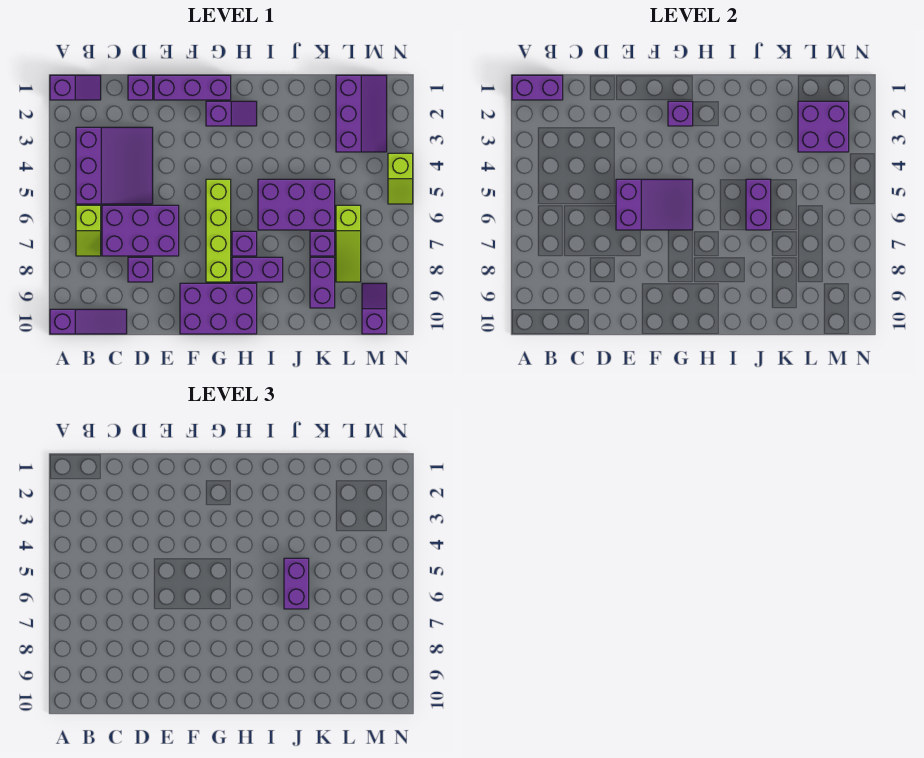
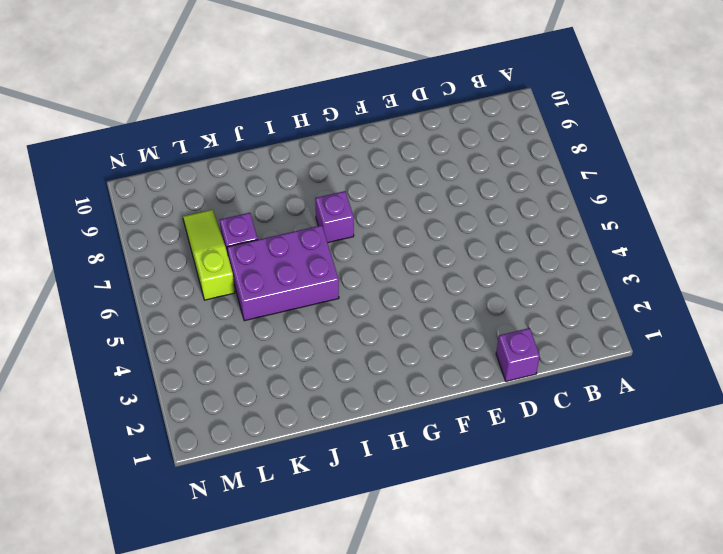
none -> purple 1x2 slope [50,75,101,100]
none -> purple 1x3 slope [50,309,127,334]
none -> purple 3x3 slope [76,127,153,204]

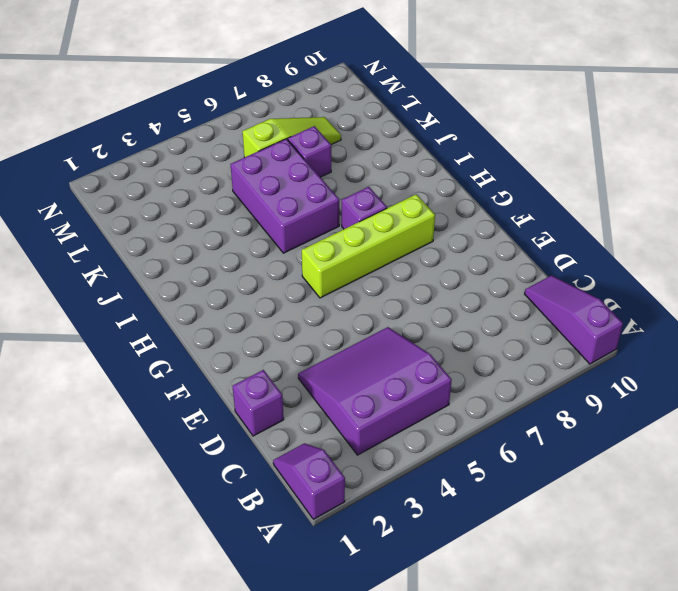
none -> lime 1x2 slope [76,205,101,256]
none -> purple 2x3 brick [102,205,179,256]
none -> purple 1x1 brick [128,257,153,282]

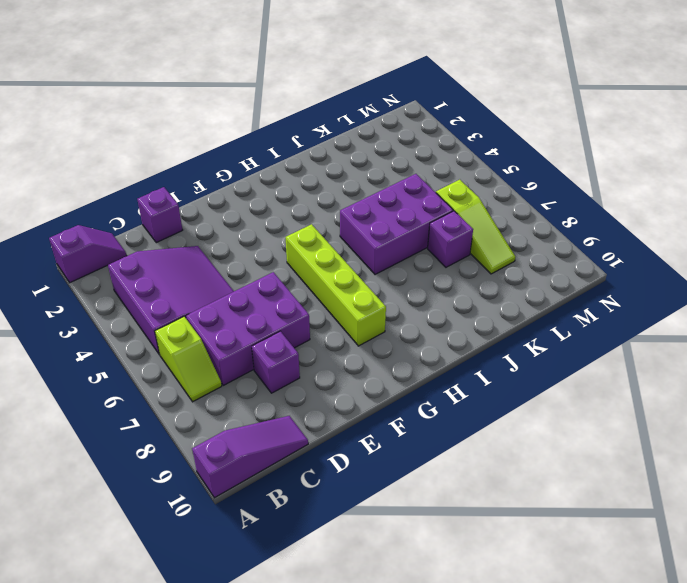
none -> purple 1x3 brick [154,75,231,100]
none -> purple 2x3 brick [180,283,257,334]
none -> purple 1x2 slope [206,101,257,126]

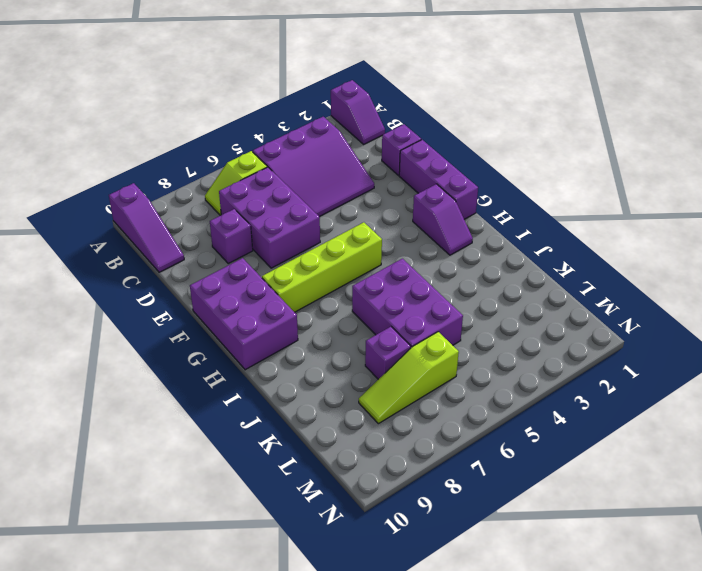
none -> purple 1x1 brick [232,231,257,256]
none -> purple 1x2 brick [232,257,283,282]
none -> purple 1x2 brick [310,257,335,308]

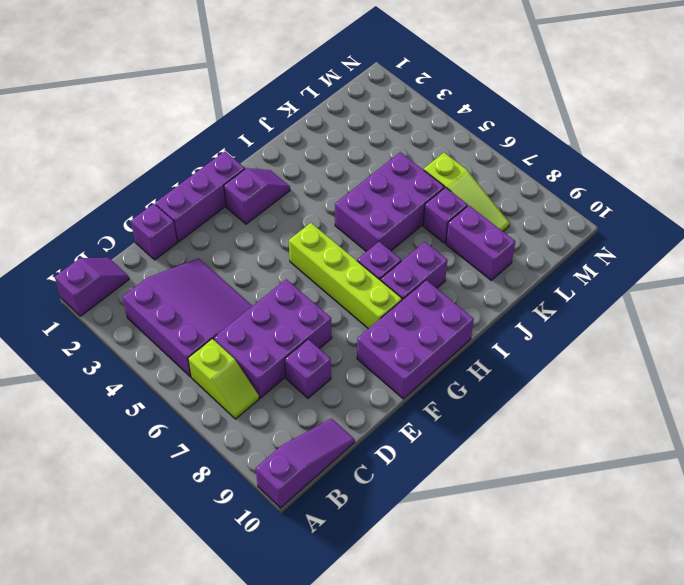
none -> purple 2x3 slope [336,75,387,152]
none -> purple 1x2 slope [362,283,387,334]
none -> lime 1x2 slope [388,153,413,204]

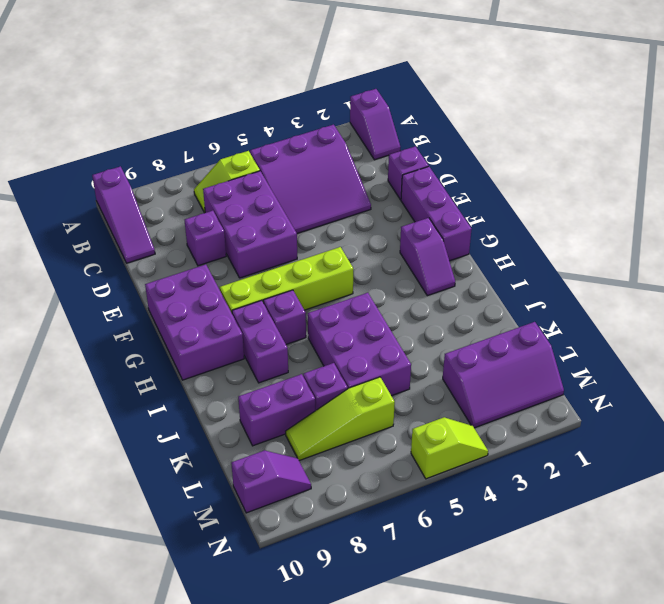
lime 1x2 slope [411,417,488,479] -> lime 1x2 slope turned to [388,153,413,204]
none -> purple 1x2 brick [512,75,563,100]
none -> purple 2x3 slope [616,179,693,230]
none -> purple 1x1 brick [668,101,693,126]

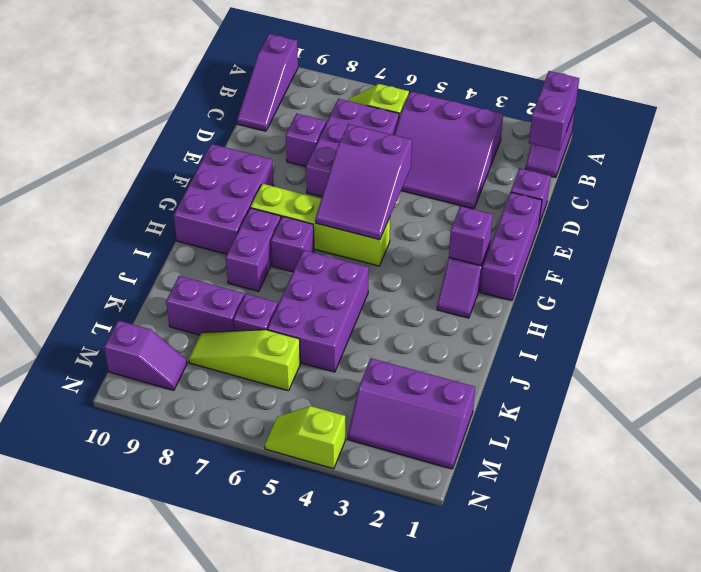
none -> purple 1x2 brick [746,179,771,230]
none -> purple 2x2 brick [798,101,849,152]
none -> purple 1x2 brick [284,558,309,609]

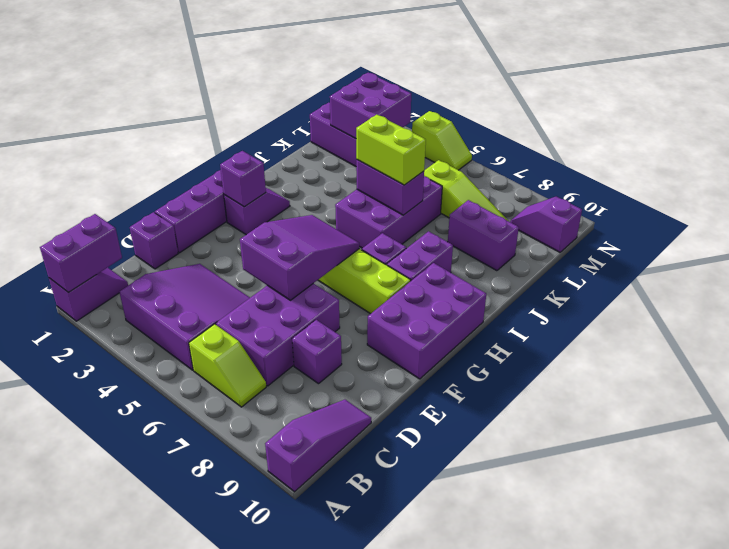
lime 1x2 brick [356,115,426,185] -> purple 1x2 brick [284,558,309,609]
none -> purple 1x1 brick [310,231,335,256]

